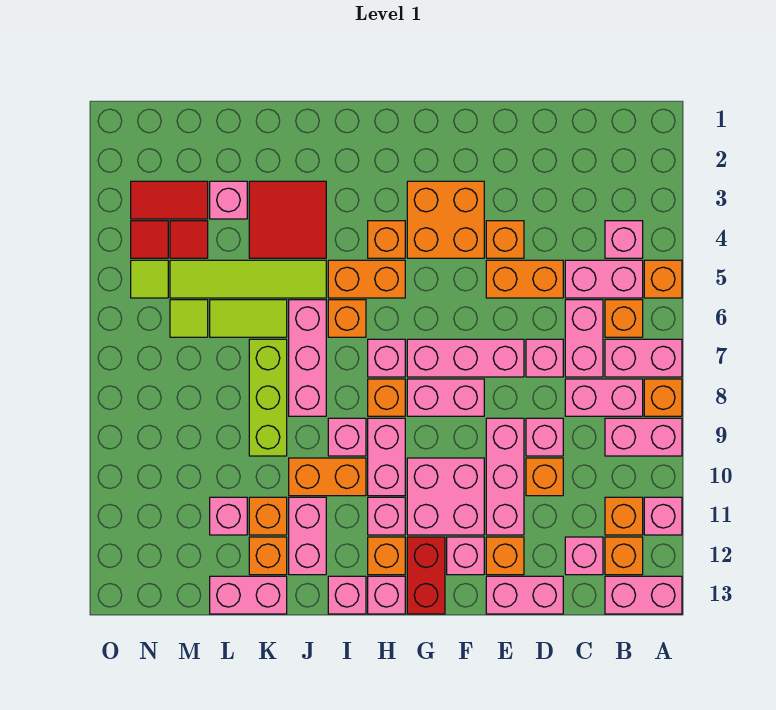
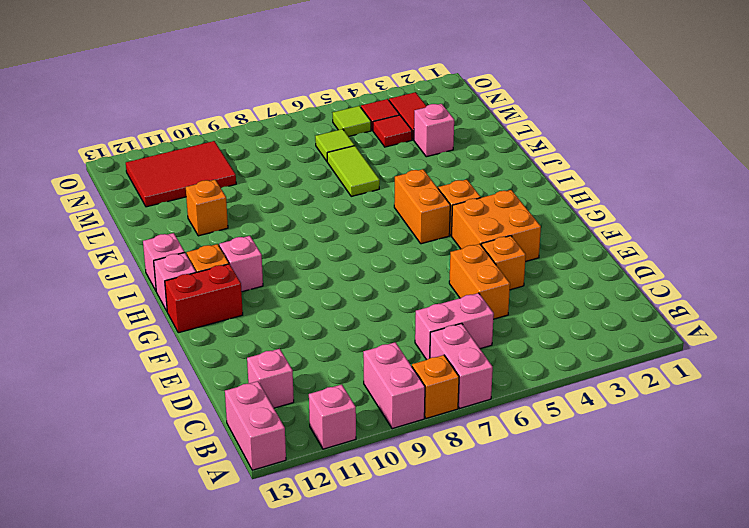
red 2x3 tile [126,141,236,207] -> none
none -> orange 1x1 brick [644,260,682,298]
none -> pink 1x1 brick [605,221,643,258]
none -> pink 1x2 brick [565,260,643,298]
none -> orange 1x1 brick [605,300,643,337]

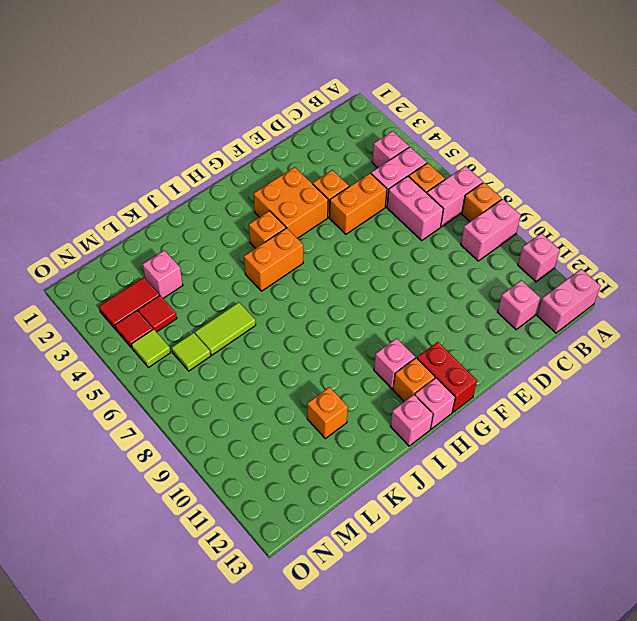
none -> orange 1x1 brick [644,260,682,298]
none -> pink 1x2 brick [565,379,643,416]
none -> orange 1x1 brick [605,497,643,535]
none -> orange 1x1 brick [605,537,643,575]

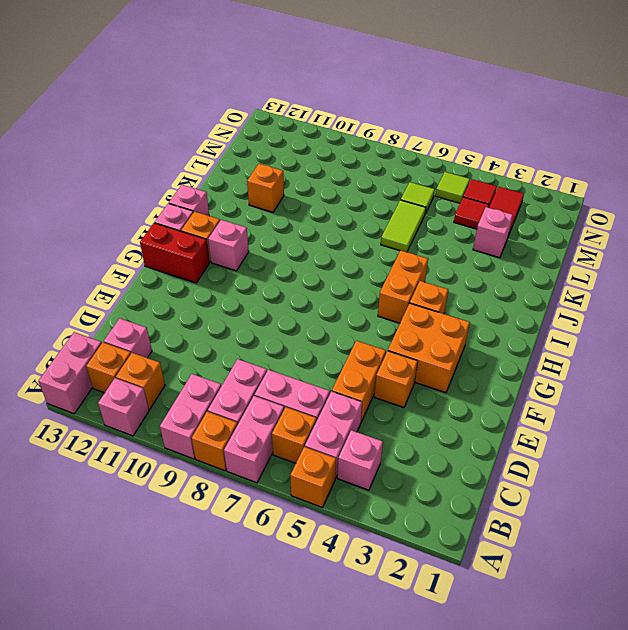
none -> pink 1x1 brick [526,339,563,377]
none -> pink 1x1 brick [526,418,563,456]
none -> orange 1x1 brick [526,458,563,496]
none -> pink 1x2 brick [486,576,563,614]

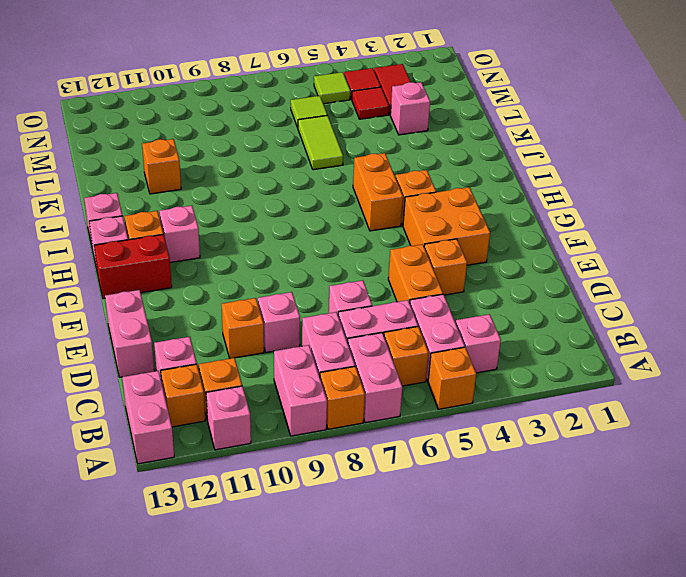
none -> pink 1x3 brick [407,339,524,377]
none -> pink 1x3 brick [486,418,524,535]
none -> orange 1x1 brick [486,537,524,575]
none -> pink 1x2 brick [407,379,484,416]

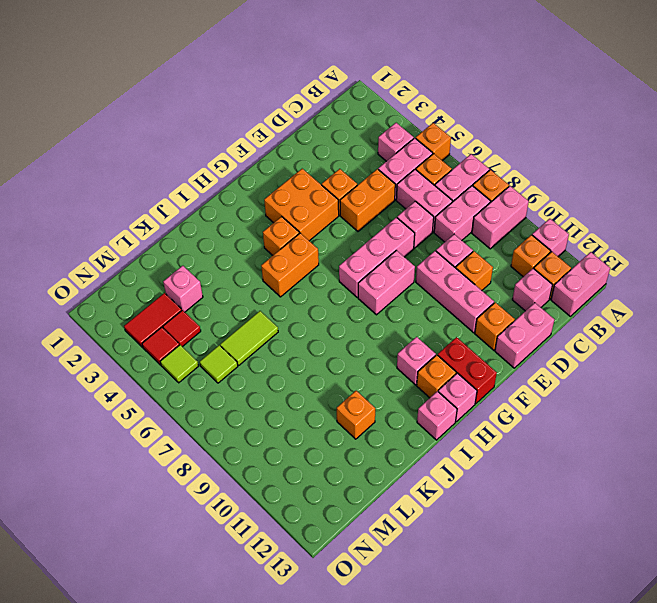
none -> pink 2x2 brick [407,458,484,535]
none -> pink 1x1 brick [447,537,484,575]
none -> pink 1x1 brick [368,339,405,377]
none -> orange 1x1 brick [368,379,405,416]

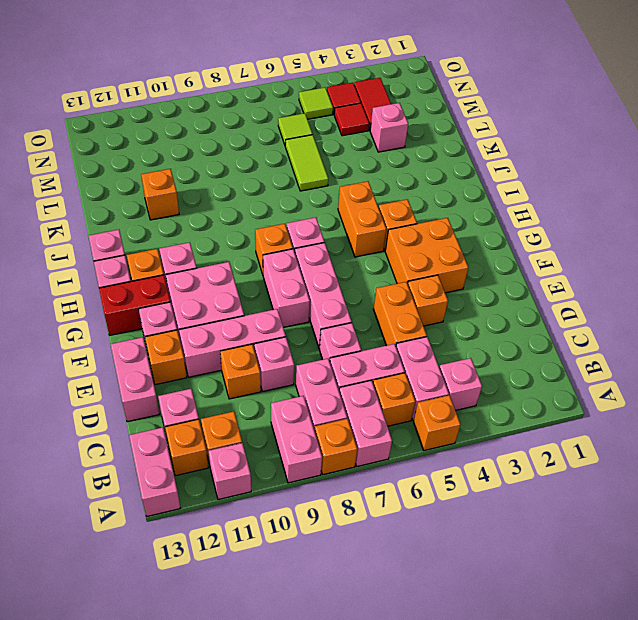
none -> pink 1x2 brick [368,418,405,496]
none -> orange 1x1 brick [328,300,366,337]
none -> pink 1x1 brick [328,418,366,456]
none -> orange 1x2 brick [289,458,366,496]

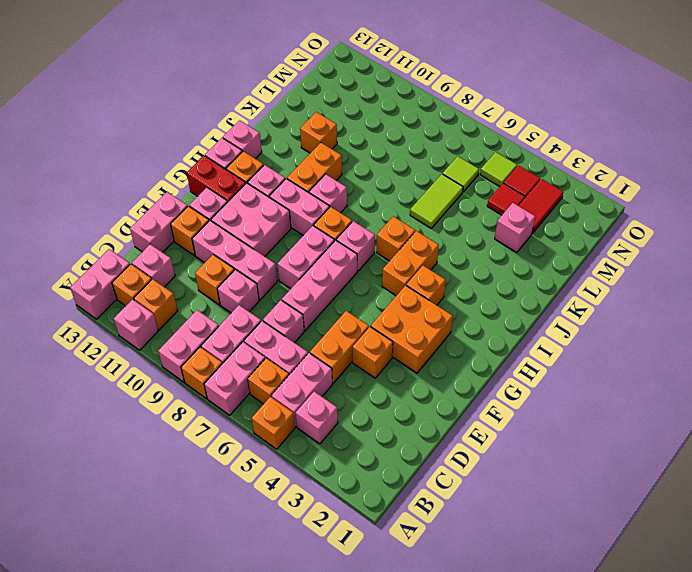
none -> red 2x2 tile [249,181,326,258]
none -> lime 1x4 tile [170,260,326,298]
none -> pink 1x3 brick [289,300,326,416]
none -> pink 1x2 brick [289,497,326,575]

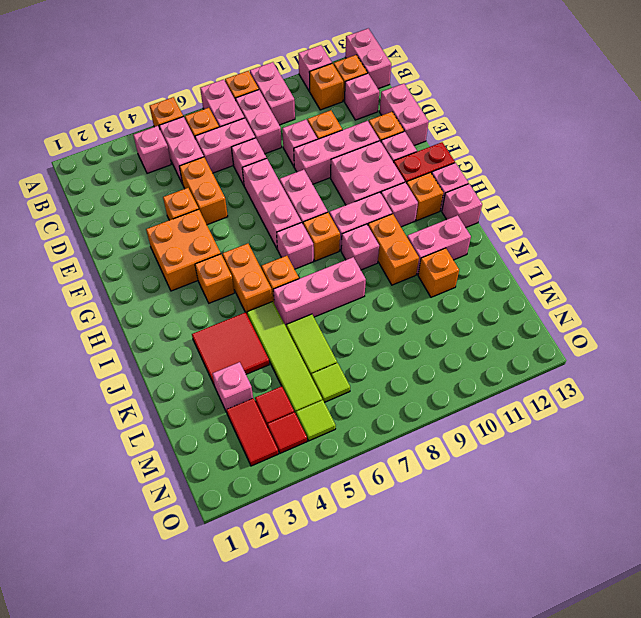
none -> lime 1x3 brick [249,339,287,456]
none -> orange 1x1 brick [249,537,287,575]
none -> pink 1x2 brick [210,576,287,614]
none -> pink 1x1 brick [210,497,247,535]

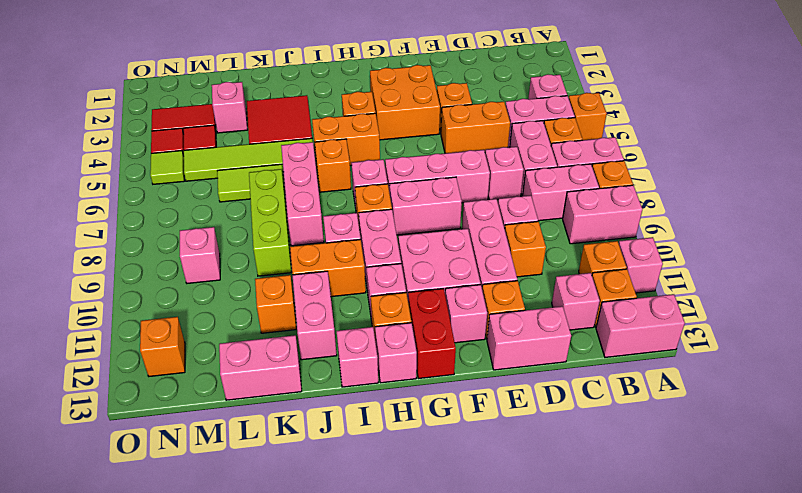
pink 1x1 brick [180,227,220,283] -> pink 1x1 brick moved to [210,497,247,535]
orange 1x1 brick [140,317,185,376] -> orange 1x1 brick moved to [249,537,287,575]
none -> lime 1x1 tile [170,300,208,337]

